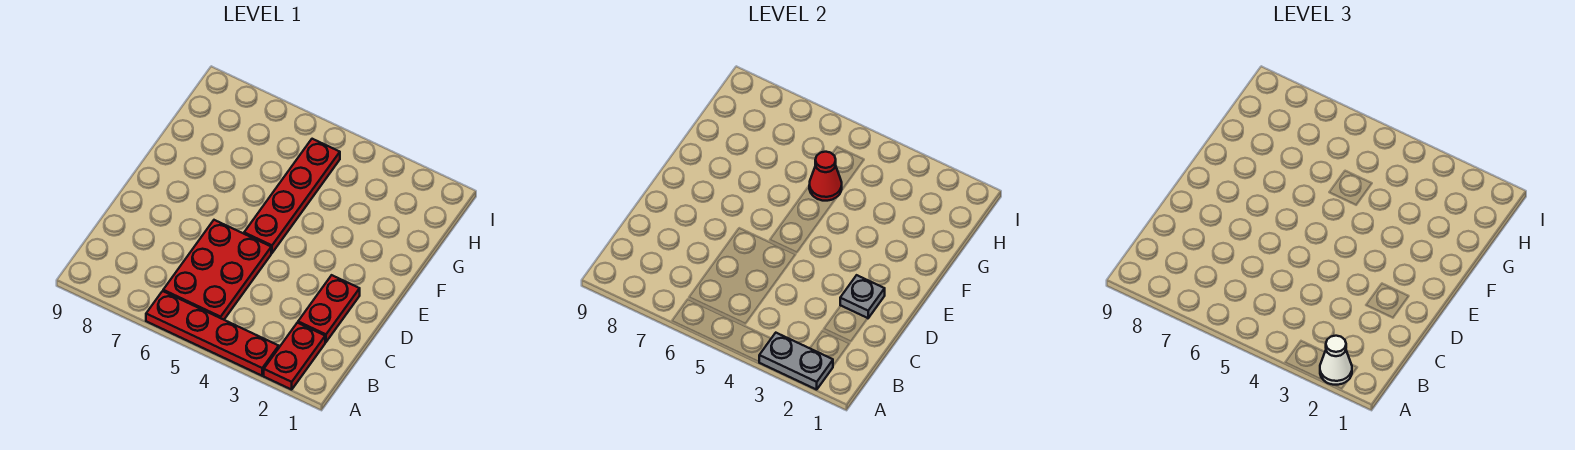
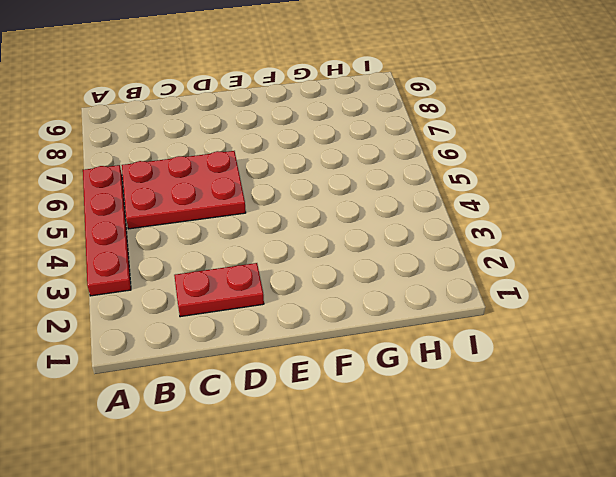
none -> red 1x2 plate [264,323,325,390]
none -> red 1x4 plate [244,139,340,253]

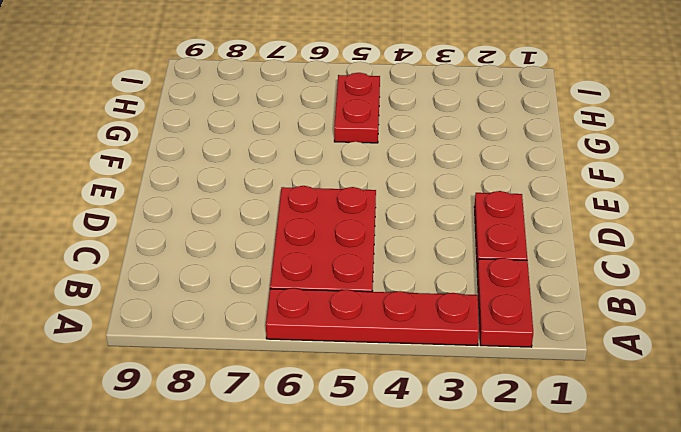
red 1x2 plate [334,73,380,143] -> red 1x4 plate [244,139,340,253]
none -> grey 1x2 plate [759,333,833,390]
none -> grey 1x1 plate [840,275,885,318]

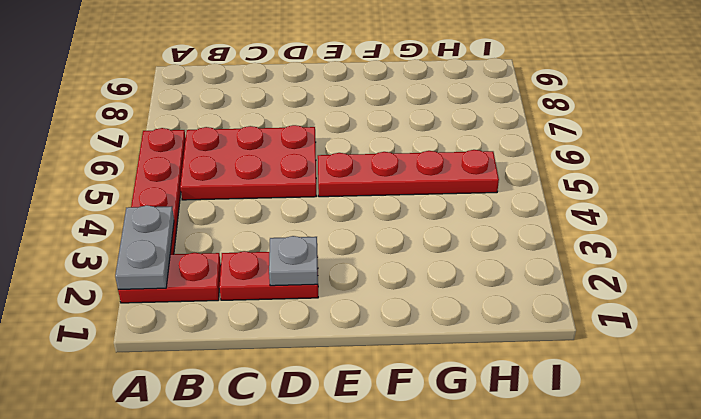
none -> red 1x1 cone [809,152,842,201]
none -> white 1x1 cone [1320,336,1352,385]

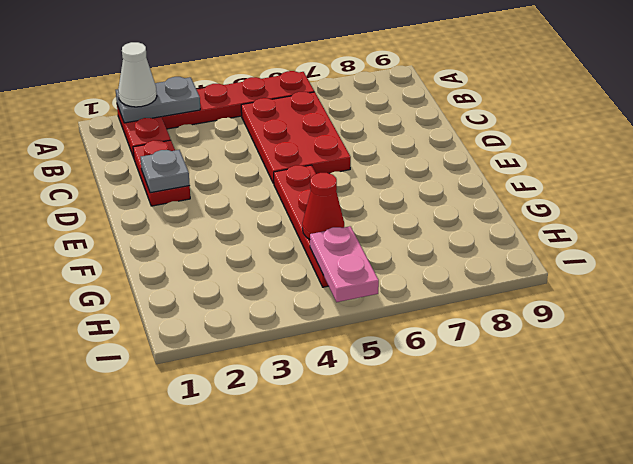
pink 1x2 plate [310,226,379,302] -> none

